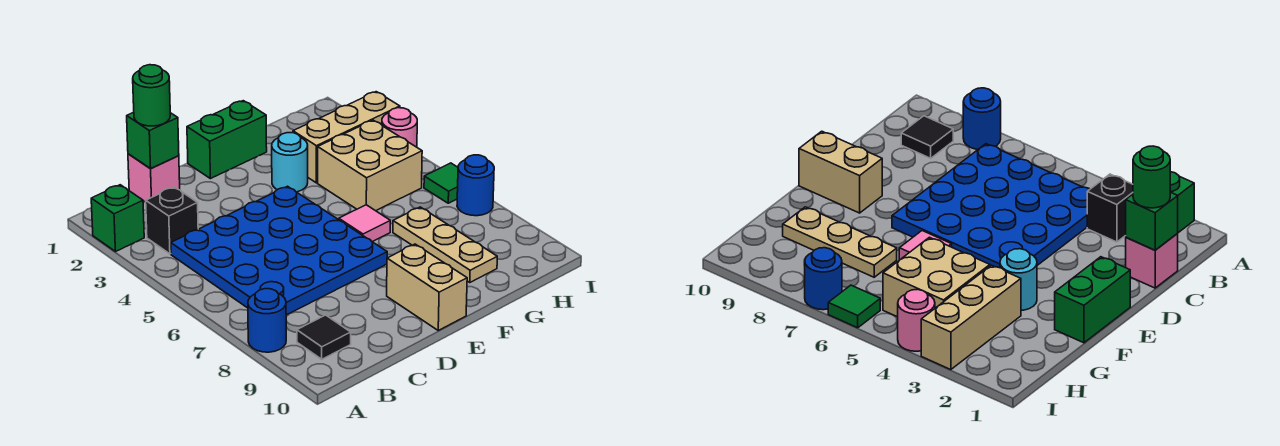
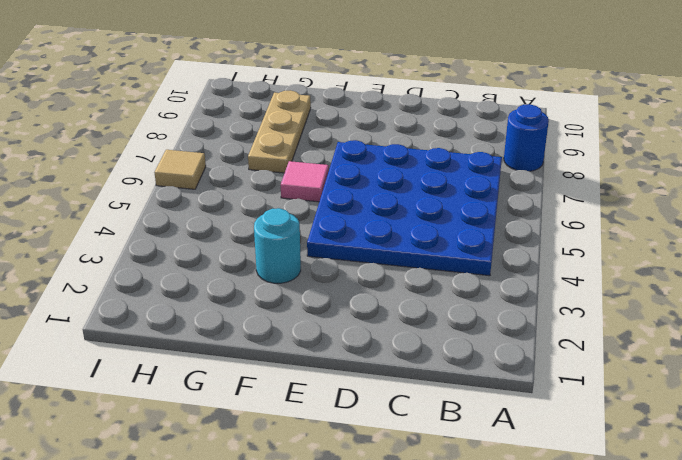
tan 1x1 tile [154,150,206,189] -> green 1x1 tile [424,163,458,203]
none -> green 1x1 brick [91,185,144,251]
none -> black 1x1 brick [146,187,198,254]
none -> black 1x1 tile [297,315,351,359]

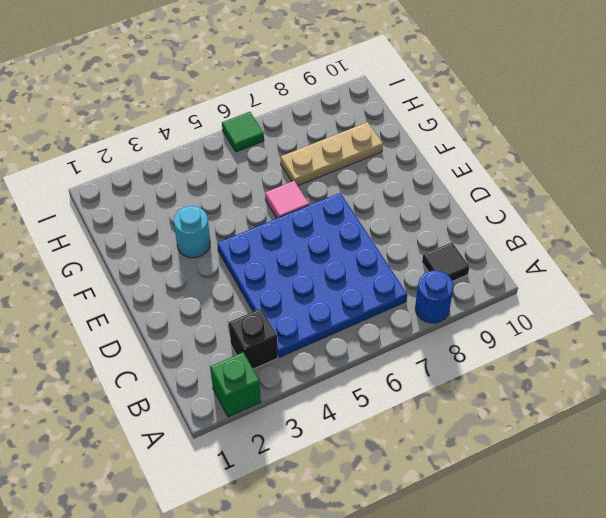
none -> pink 1x1 brick [128,154,180,202]
none -> green 1x2 brick [187,101,267,179]
none -> tan 1x2 brick [387,244,467,330]

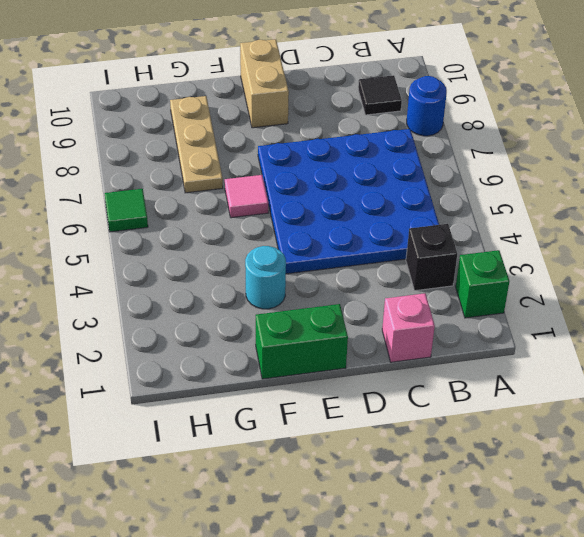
none -> tan 1x3 brick [293,92,400,183]
none -> tan 2x2 brick [318,120,422,211]
none -> pink 1x1 round brick [382,108,417,147]

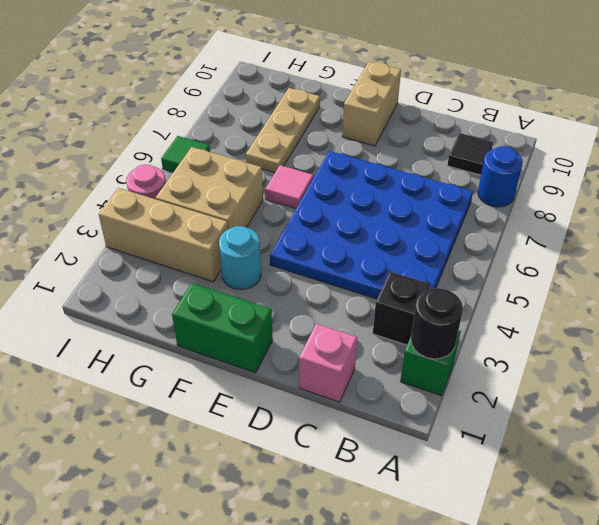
black 1x1 round brick [411,288,463,359] -> none
none -> blue 1x1 round brick [457,155,494,216]
none -> green 1x1 brick [127,112,179,169]
none -> green 1x1 round brick [133,65,170,126]

